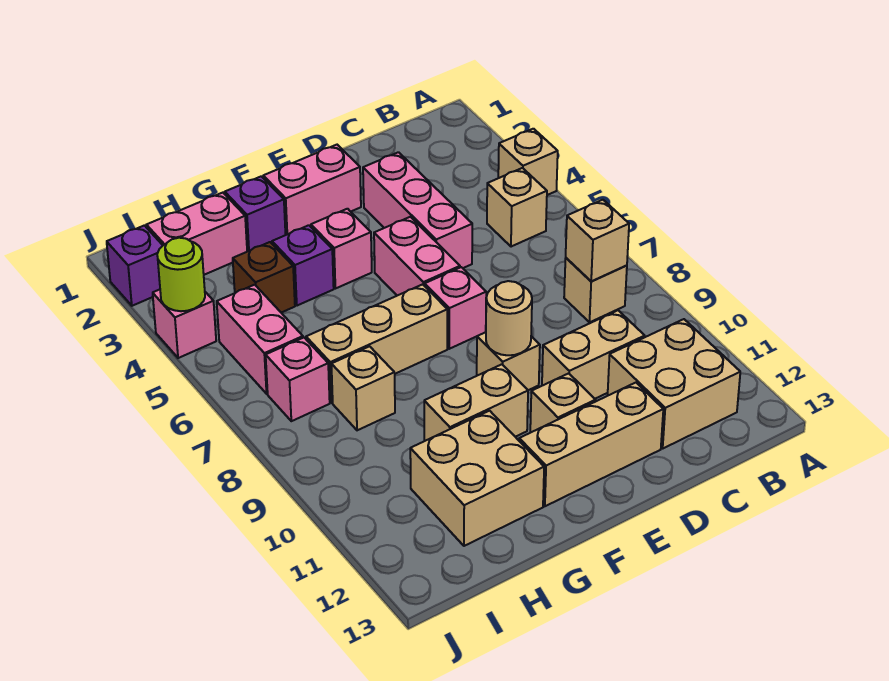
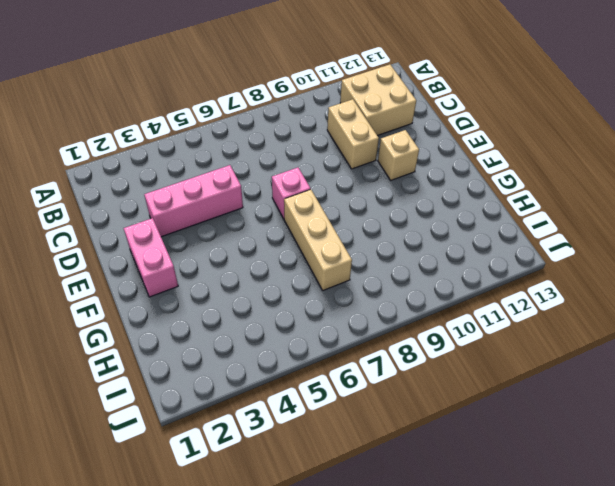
none -> tan 1x1 brick [498,129,558,195]
none -> tan 1x1 brick [487,168,547,247]
none -> tan 1x1 brick [564,258,627,322]

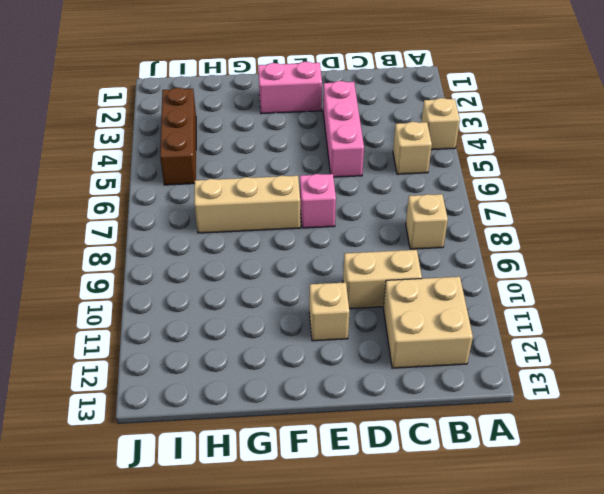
brown 1x3 brick [160,88,196,185] -> pink 1x2 brick [217,285,303,394]
none -> tan 1x3 brick [519,383,663,506]
none -> pink 1x2 brick [374,217,460,296]
none -> tan 1x1 brick [477,332,540,390]

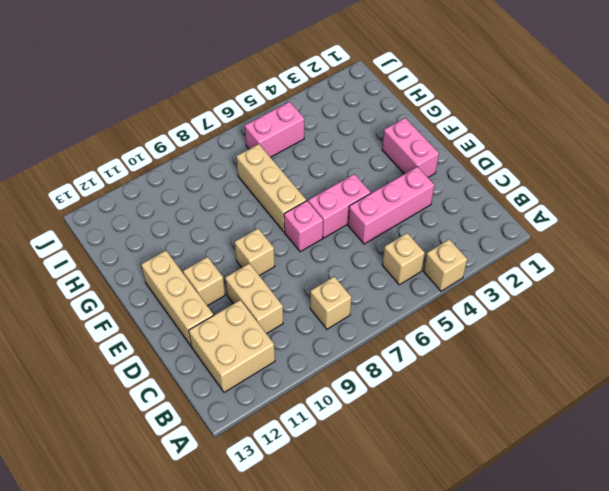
none -> pink 1x1 brick [311,209,372,289]
none -> tan 1x2 brick [424,364,528,441]
none -> purple 1x1 brick [225,176,285,251]

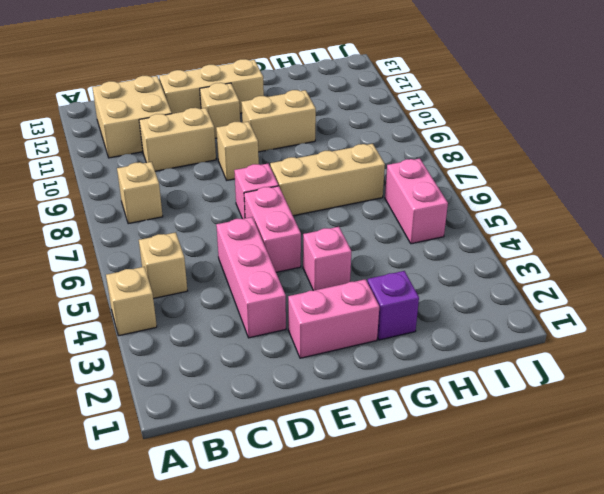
none -> purple 1x1 brick [272,225,334,306]
none -> tan 2x2 brick [410,411,544,546]
none -> pink 1x2 brick [146,193,247,275]

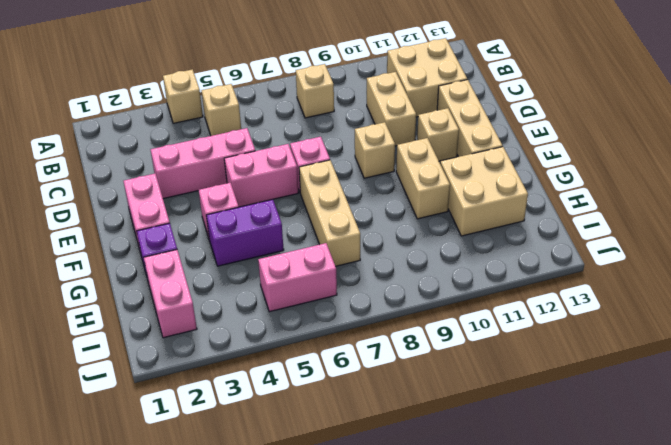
purple 1x2 brick [206,200,284,266] -> purple 1x1 brick [272,225,334,306]
none -> brown 1x1 brick [233,242,295,313]
none -> tan 1x1 brick [331,346,395,430]
none -> pink 1x1 brick [266,338,330,421]

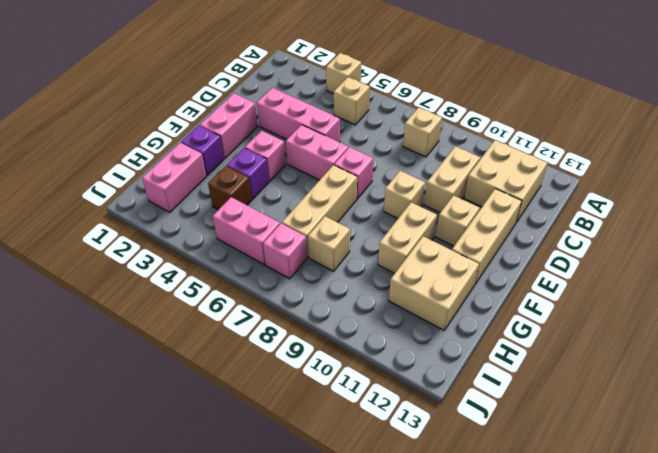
none -> purple 1x1 brick [107,225,163,306]
none -> pink 1x1 brick [153,290,216,358]
none -> tan 1x1 brick [566,200,629,281]

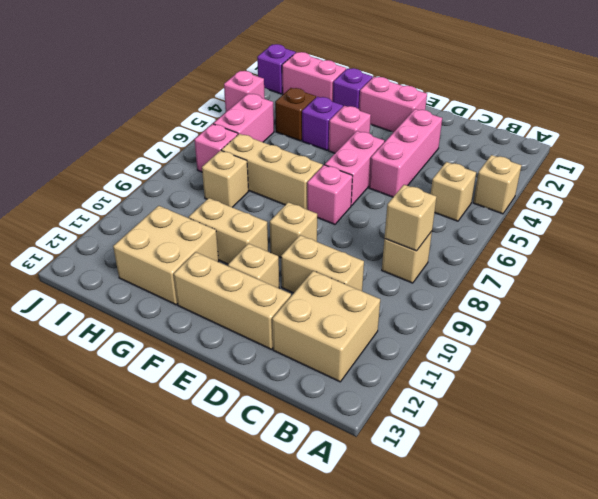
none -> tan 1x1 round brick [486,281,532,355]
none -> lime 1x1 round brick [157,238,205,311]

